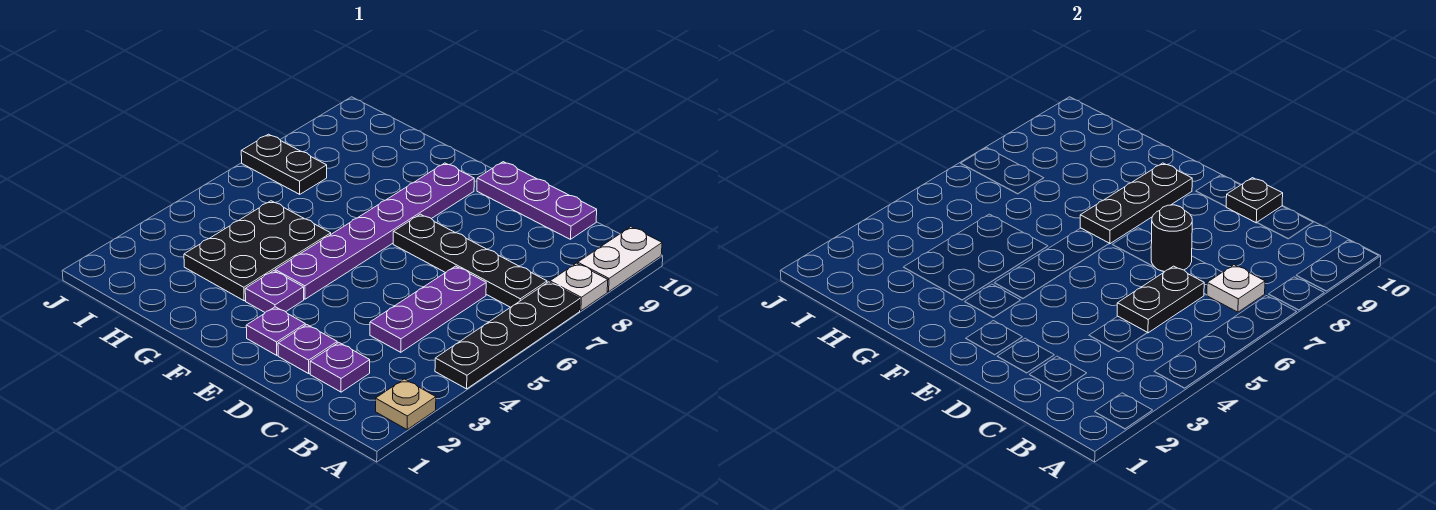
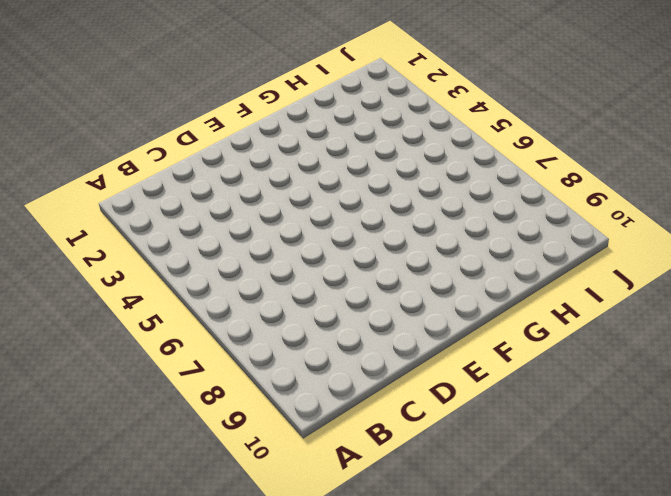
none -> tan 1x1 plate [376,379,436,430]
none -> black 1x4 plate [435,282,580,389]
none -> white 1x1 plate [550,263,608,311]

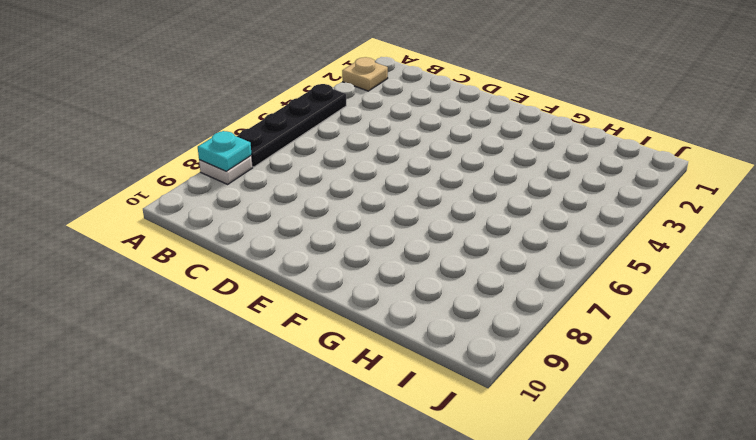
cyan 1x1 plate [198,131,252,171] -> none
none -> white 1x2 plate [578,227,662,292]
none -> black 1x4 plate [393,214,547,307]
none -> purple 1x1 plate [310,343,370,392]

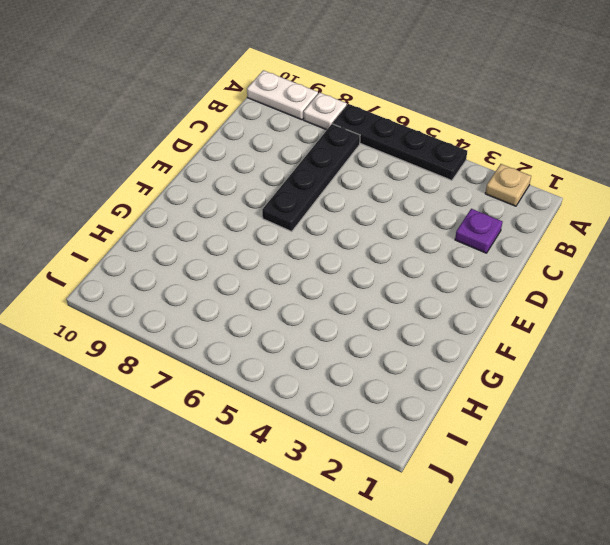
none -> purple 1x3 plate [370,266,486,352]
none -> purple 1x3 plate [477,162,597,239]
none -> purple 1x1 plate [278,325,337,374]

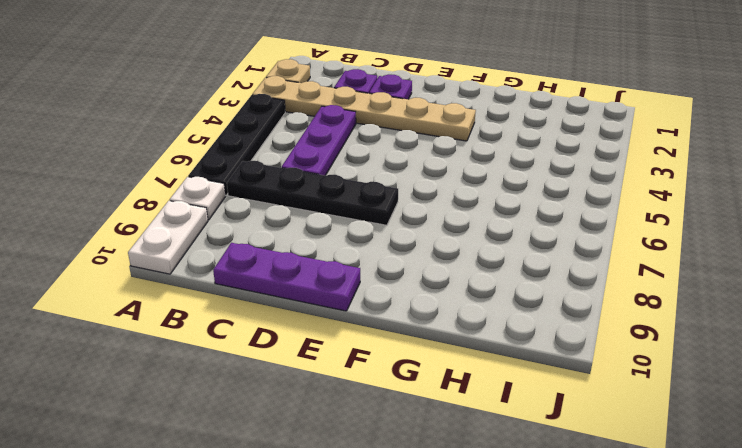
tan 1x6 plate [252,76,476,141] -> purple 1x1 plate [245,271,304,312]
none -> purple 1x1 plate [246,307,305,355]
none -> purple 1x6 plate [275,163,474,299]
none -> black 2x3 plate [184,201,331,301]

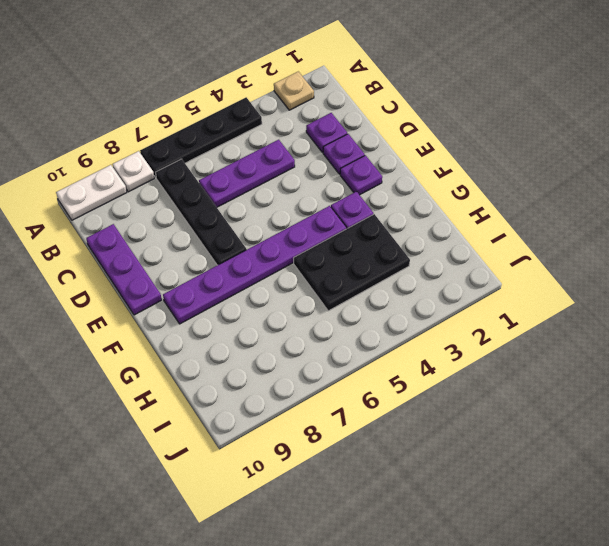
none -> black 1x2 plate [241,134,327,194]
none -> white 1x1 plate [1207,265,1265,312]
none -> black 1x2 plate [1117,266,1204,333]

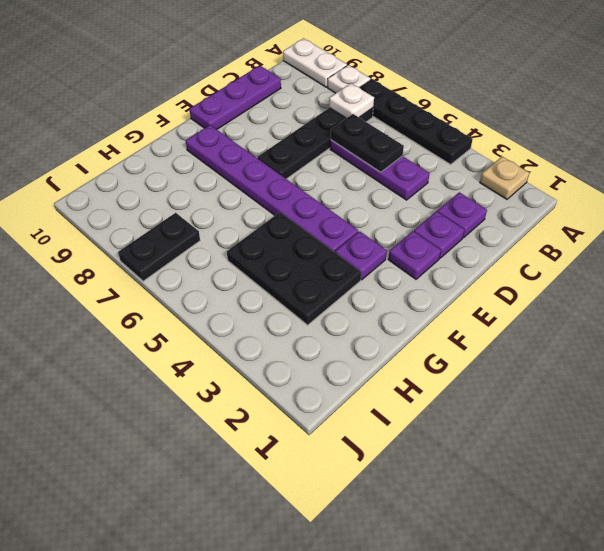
none -> black 1x1 round brick [1151,205,1192,272]
none -> black 1x1 plate [1226,178,1283,223]
none -> black 1x3 plate [1080,163,1192,244]

